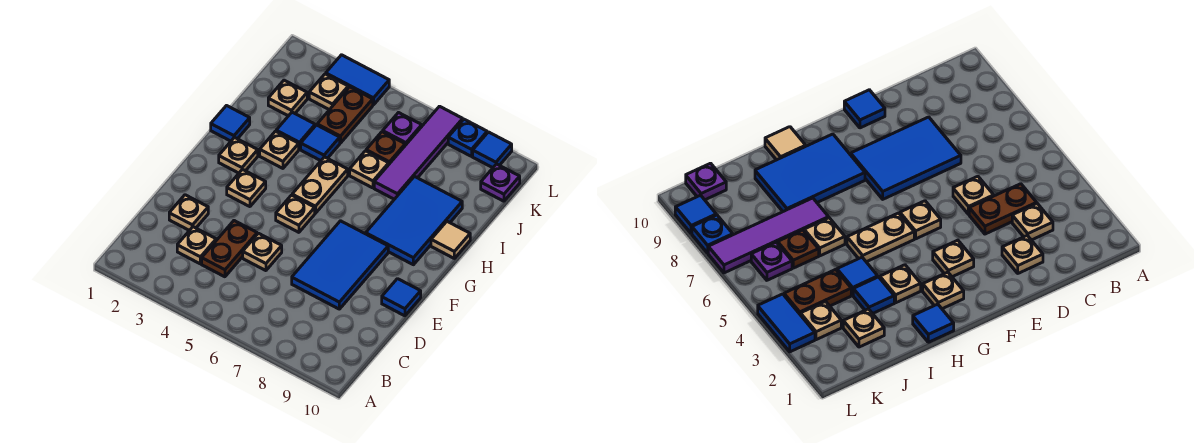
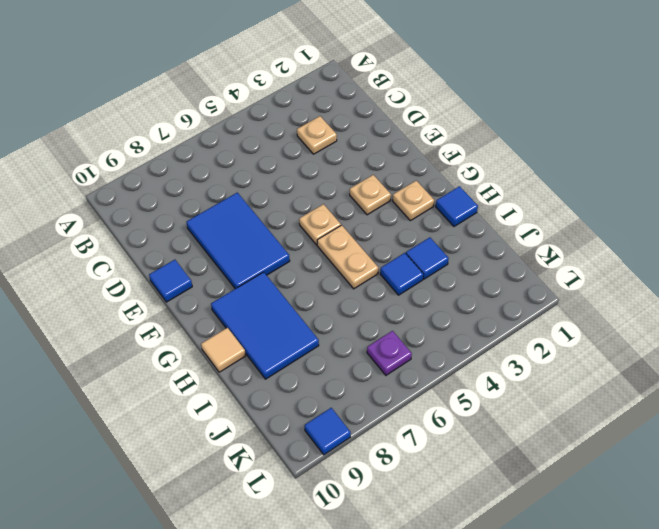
none -> brown 1x2 plate [202,221,257,277]
none -> tan 1x1 plate [169,195,208,230]
none -> tan 1x1 plate [243,233,282,271]

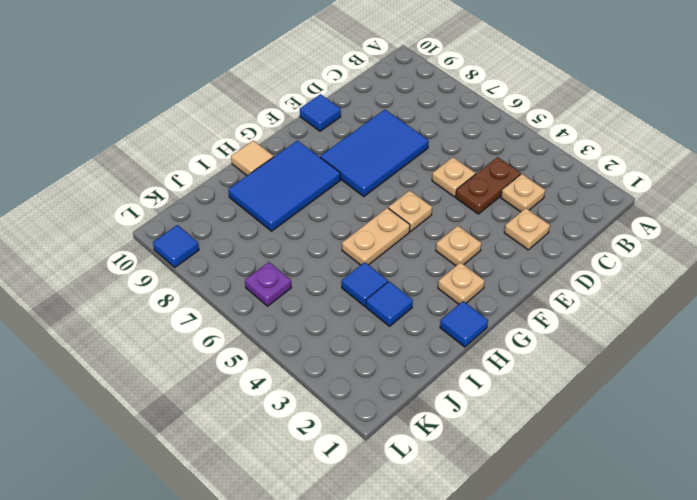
none -> tan 1x1 plate [260,131,299,168]
none -> tan 1x1 plate [350,151,389,188]
none -> purple 1x4 tile [374,106,463,199]

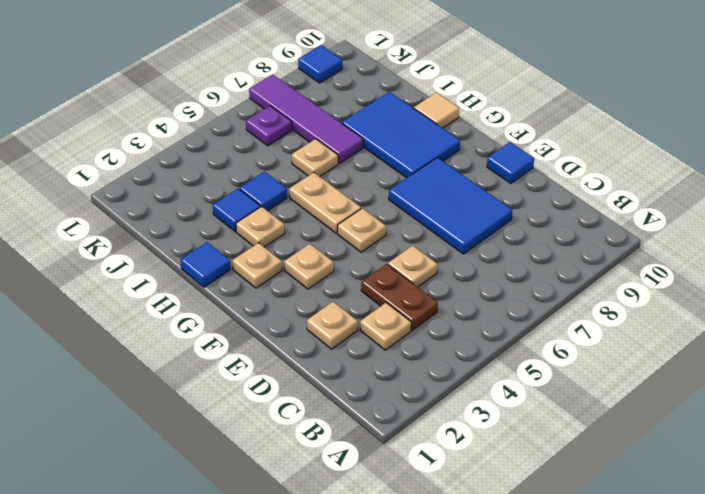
none -> tan 1x1 plate [268,80,307,116]
none -> brown 1x2 plate [317,87,373,143]
none -> brown 1x1 plate [366,132,405,164]

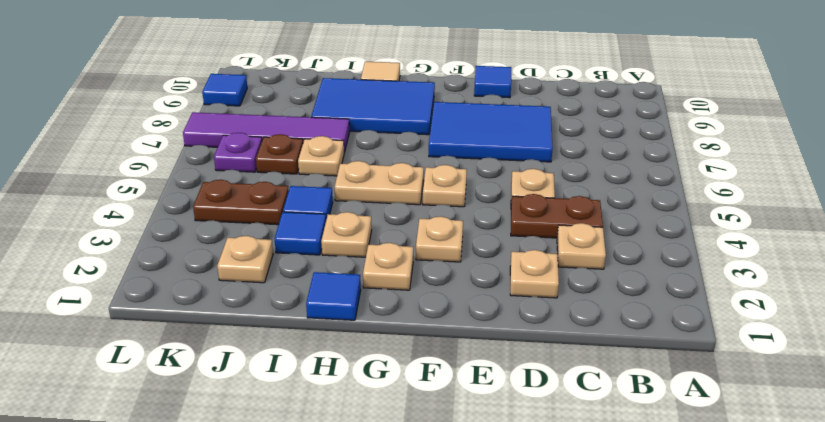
none -> tan 1x1 plate [309,74,348,110]
none -> purple 1x1 plate [481,164,520,201]
none -> blue 1x2 tile [326,55,389,105]

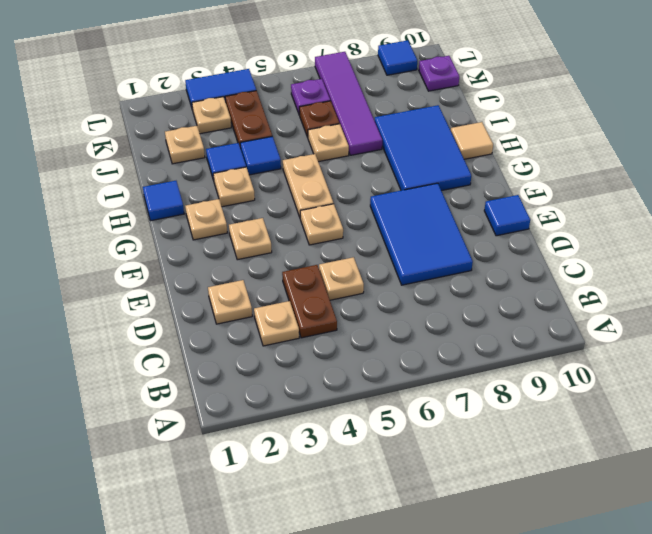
none -> blue 1x1 plate [448,119,487,156]

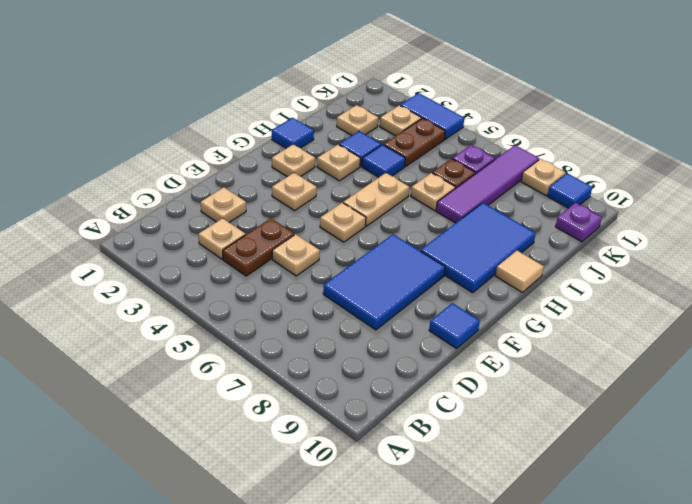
tan 1x1 plate [521,159,565,196] -> blue 1x1 plate [448,119,487,156]

